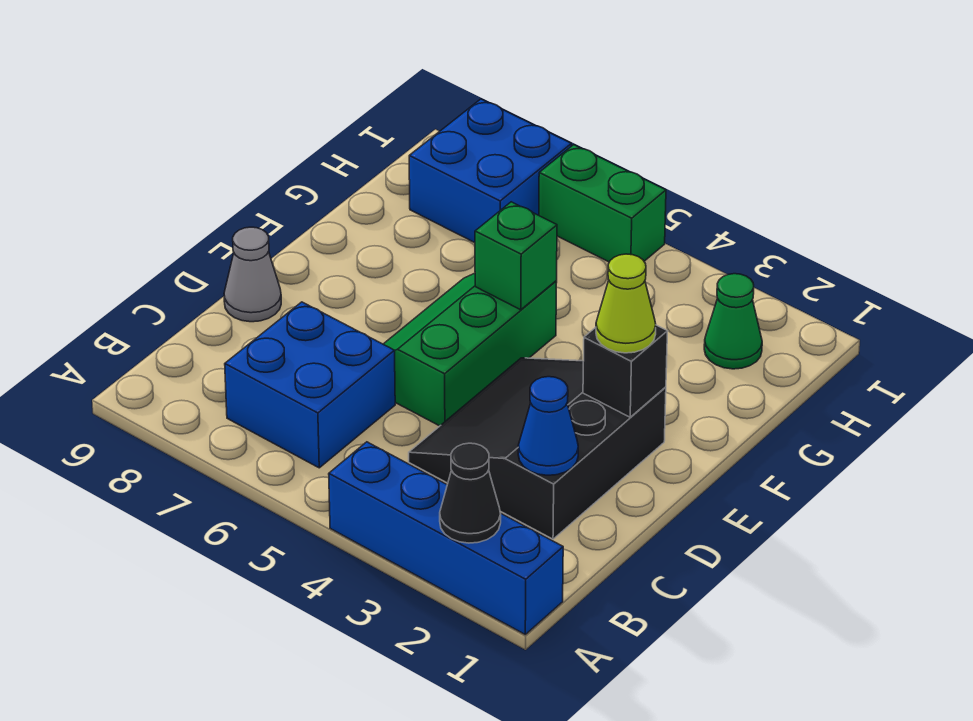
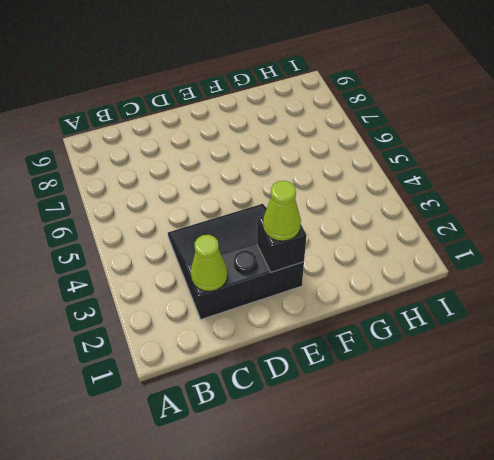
lime 1x1 cone [191,235,228,291] -> blue 1x1 cone [518,377,578,475]
none -> blue 1x4 brick [329,442,563,634]
none -> blue 2x2 brick [225,302,395,468]
none -> green 2x3 slope [383,273,557,426]

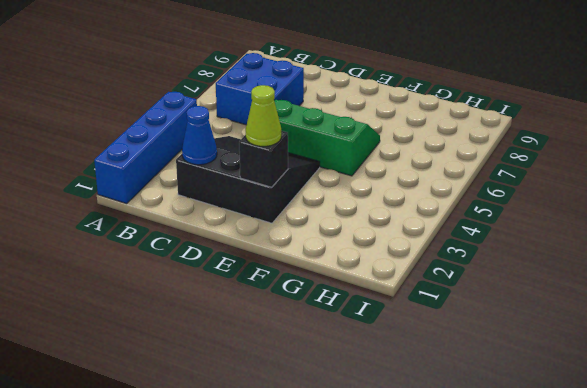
none -> grey 1x1 cone [224,227,281,322]
none -> green 1x1 cone [704,274,762,369]
none -> blue 2x2 brick [409,99,571,243]

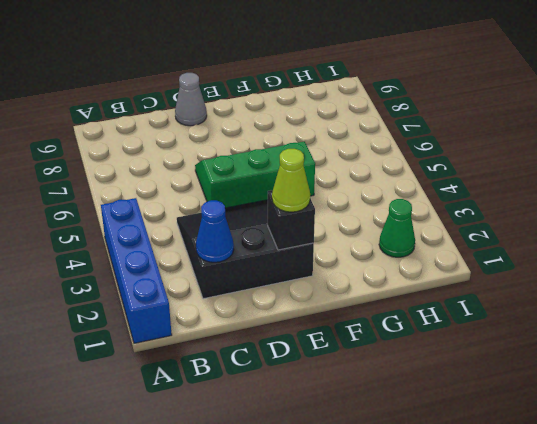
none -> blue 2x2 brick [225,302,395,468]
none -> blue 2x2 brick [409,99,571,243]
none -> green 1x2 brick [539,145,666,262]

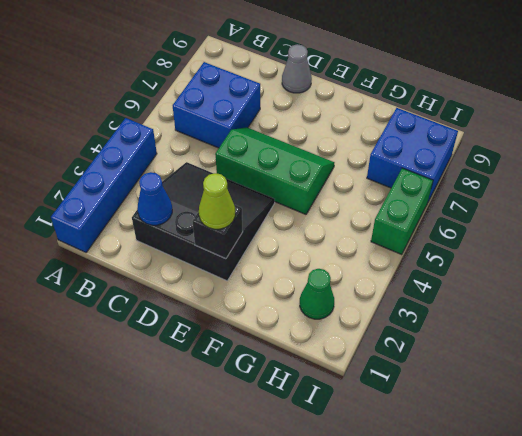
none -> black 1x1 cone [440,443,501,543]
none -> green 1x1 brick [475,202,557,310]

